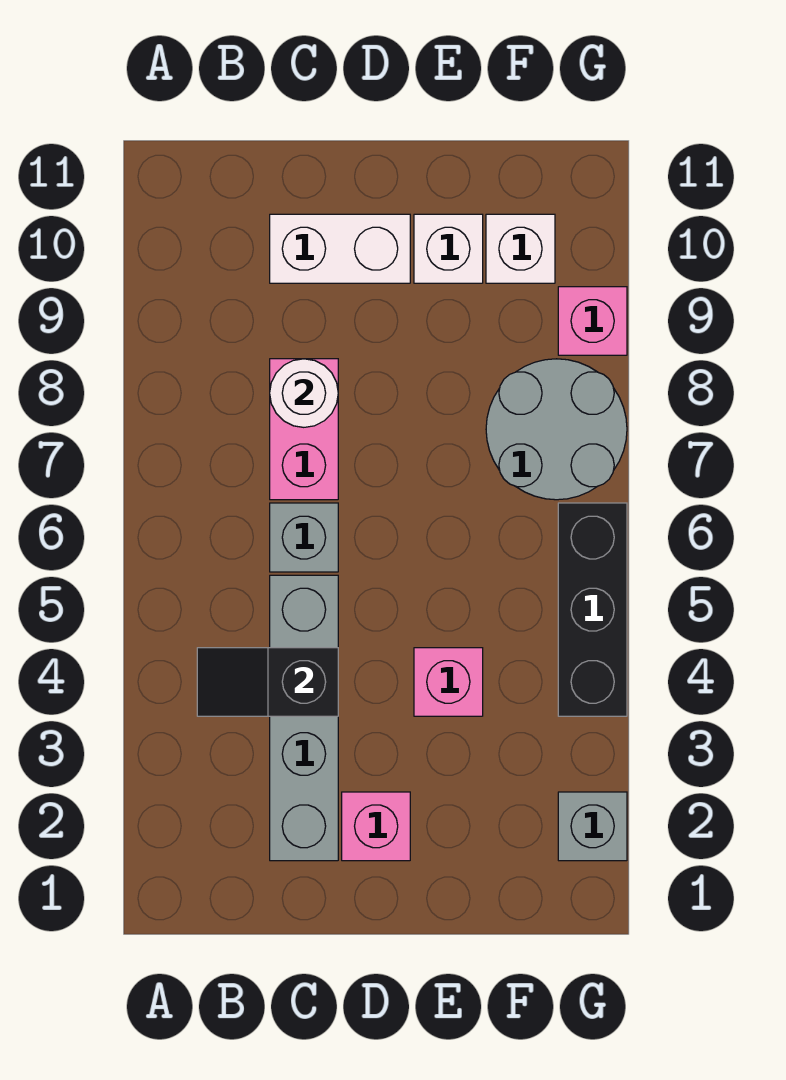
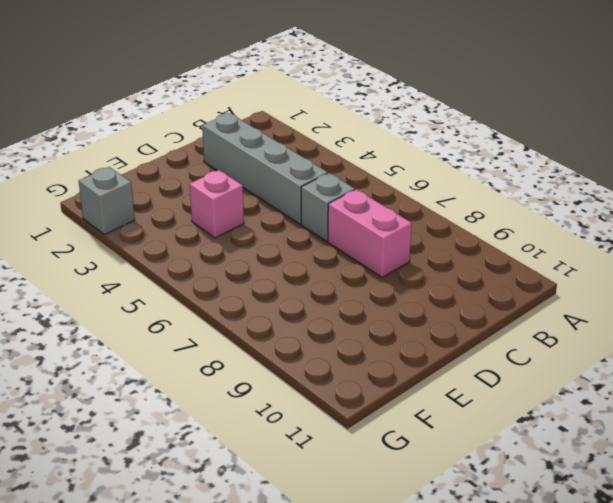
none -> white 1x2 brick [270,214,410,283]
none -> pink 1x1 brick [342,792,410,861]
none -> white 1x1 brick [414,214,483,283]

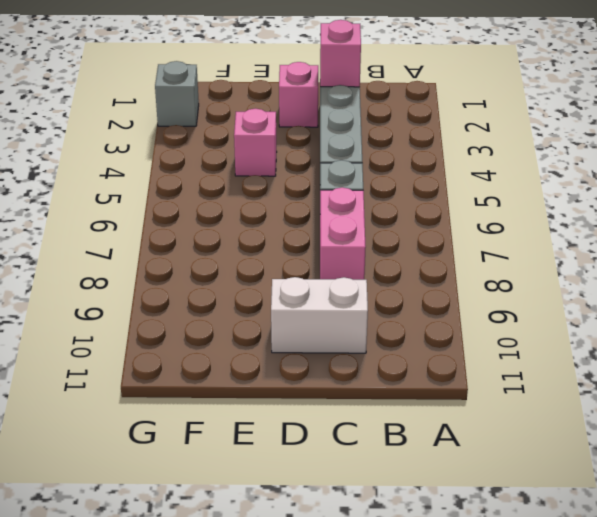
pink 1x1 brick [320,20,361,87] -> pink 1x1 brick moved to [558,287,627,355]
none -> white 1x1 brick [414,214,483,283]
none -> grey 2x2 round brick [486,359,627,500]
none -> white 1x1 brick [486,214,555,283]

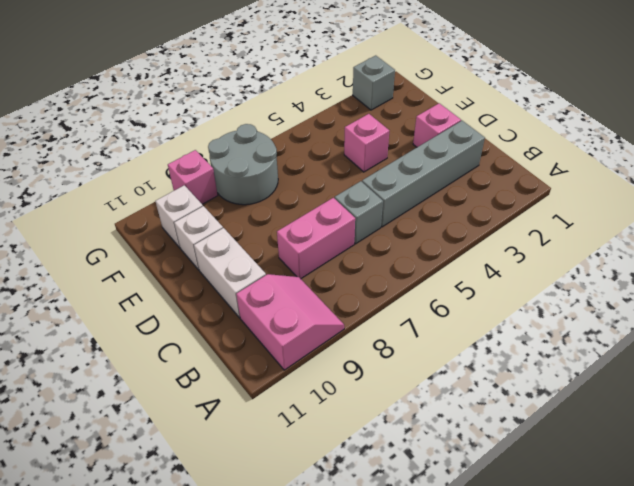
pink 2x2 slope [236,274,344,370] -> none
none -> black 1x3 brick [558,503,627,716]
none -> black 1x2 slope [197,648,338,716]
none -> white 1x1 round brick [270,359,338,427]

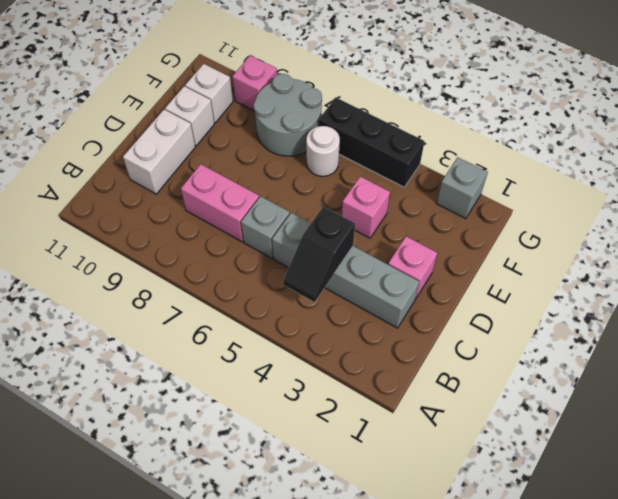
white 1x1 round brick [306,126,340,176] -> white 1x1 round brick moved to [270,359,338,427]

